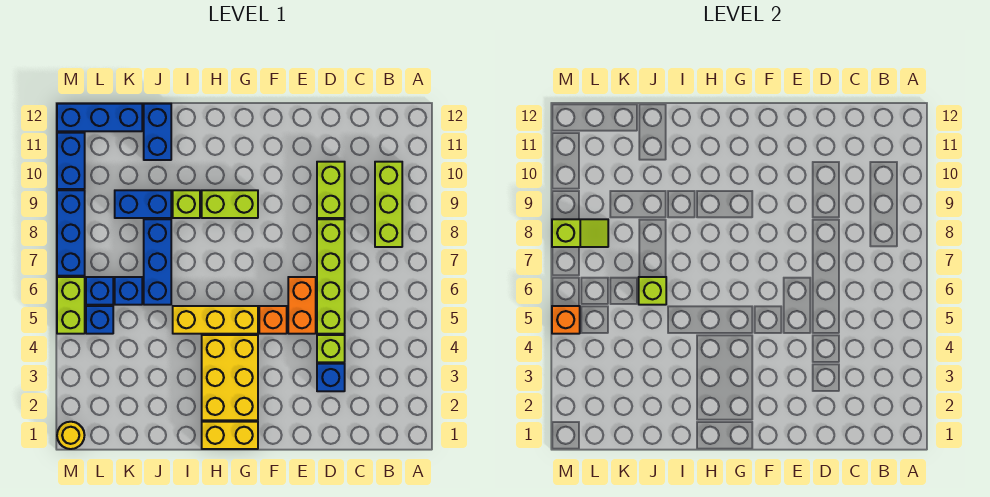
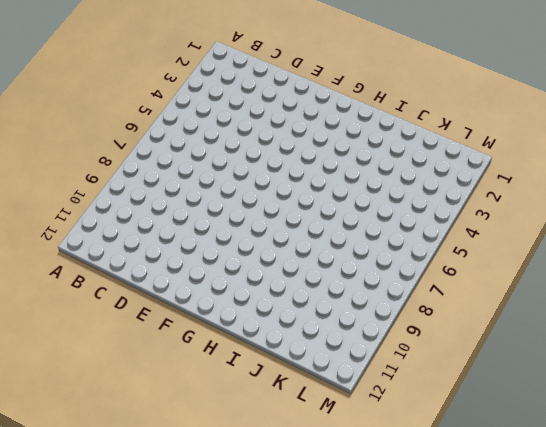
none -> lime 1x3 brick [375,162,402,247]
none -> blue 1x1 brick [317,364,345,391]
none -> lime 1x1 brick [317,335,345,362]

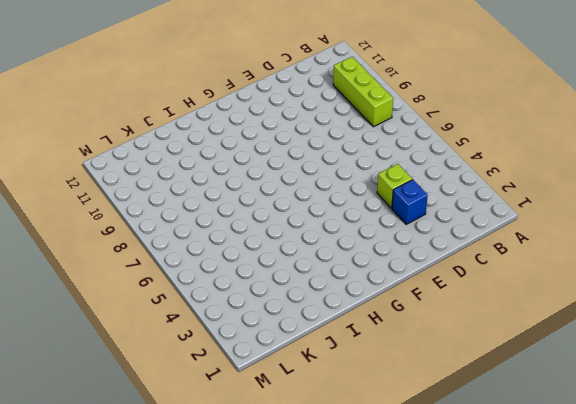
none -> lime 1x4 brick [317,219,345,334]
none -> lime 1x2 brick [317,162,345,218]
none -> orange 1x2 brick [288,277,316,334]

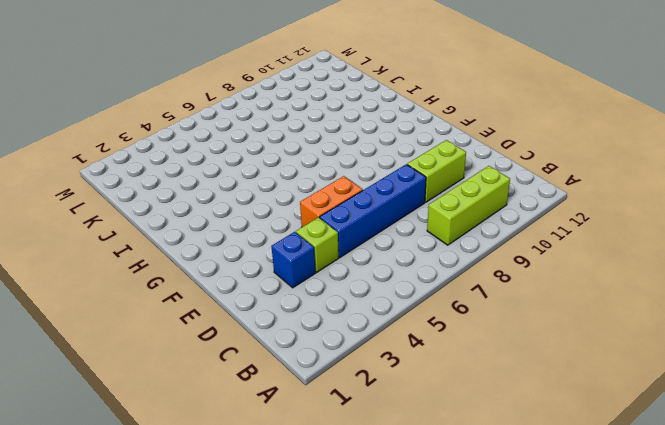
blue 1x4 brick [320,164,426,257] -> lime 1x4 brick [317,219,345,334]
none -> orange 1x1 brick [259,306,287,334]
none -> yellow 1x2 brick [202,422,258,449]
none -> yellow 2x3 brick [202,335,258,420]

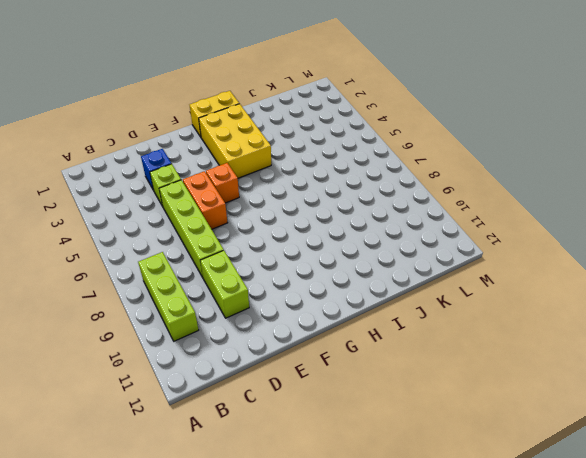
none -> yellow 1x3 brick [173,306,258,334]
none -> lime 1x2 brick [202,190,258,218]
none -> lime 1x1 brick [173,190,200,218]

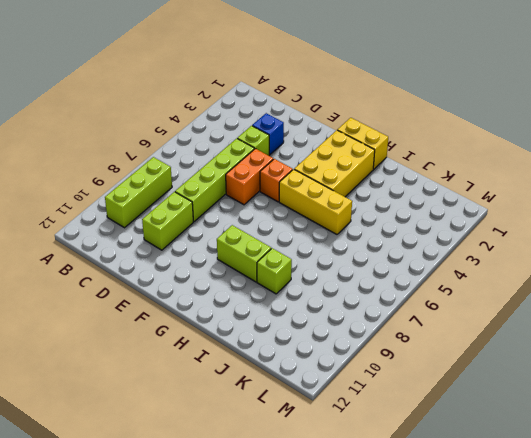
none -> blue 1x3 brick [144,219,171,305]
none -> blue 1x2 brick [115,190,171,218]
none -> blue 1x2 brick [144,104,171,160]

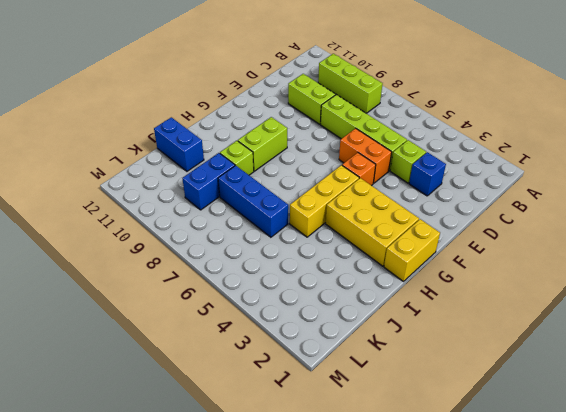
none -> blue 1x1 brick [115,277,142,305]
none -> blue 1x3 brick [57,104,142,131]
none -> blue 1x1 brick [86,306,113,334]

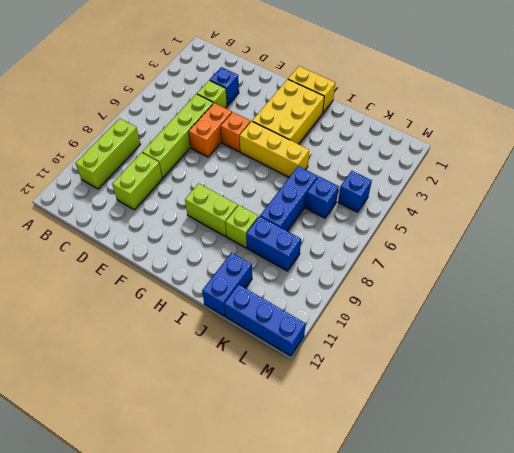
none -> blue 1x1 brick [86,277,113,305]
none -> yellow 1x1 round brick [57,422,85,449]
none -> lime 1x2 brick [57,277,85,334]

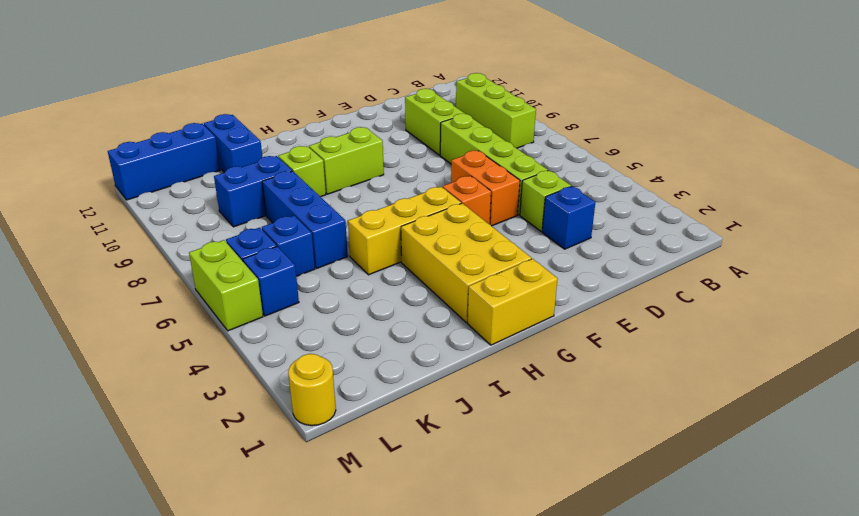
none -> blue 1x3 brick [57,190,85,276]
none -> blue 1x2 brick [57,133,85,189]
none -> lime 1x1 brick [639,277,666,305]

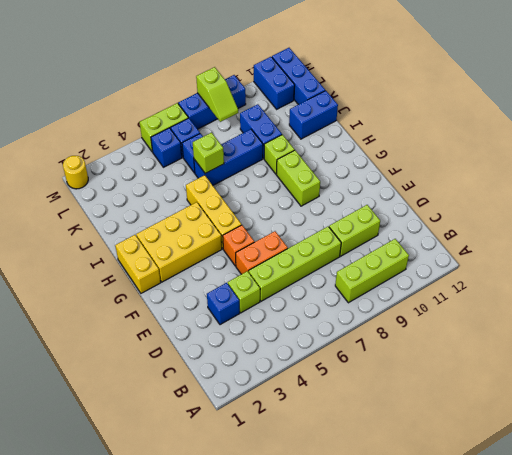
blue 1x2 brick [254,57,295,109] -> blue 1x2 brick turned to [57,133,85,189]
none -> orange 1x1 brick [552,306,580,334]

